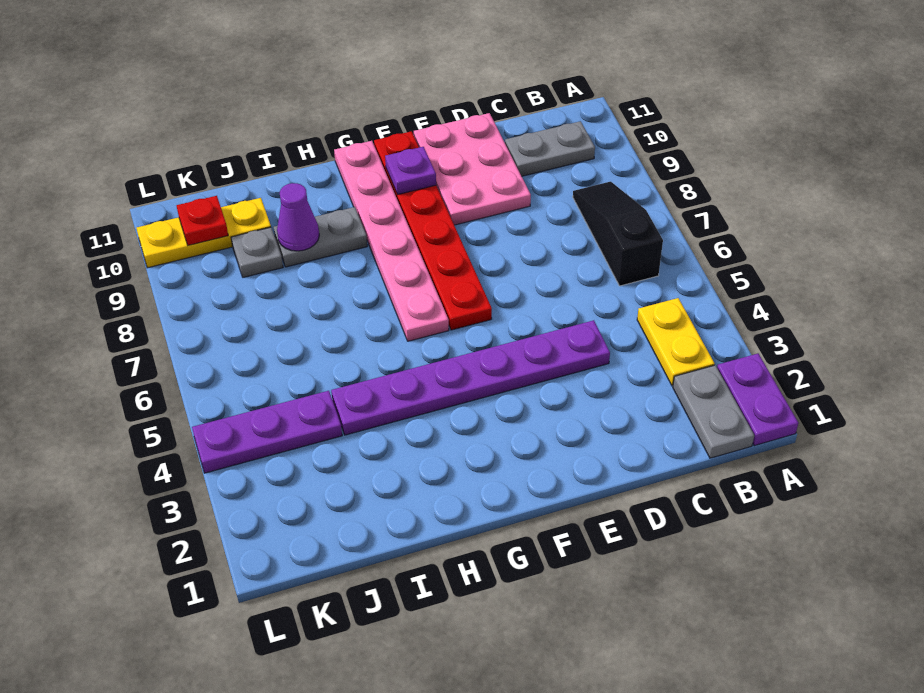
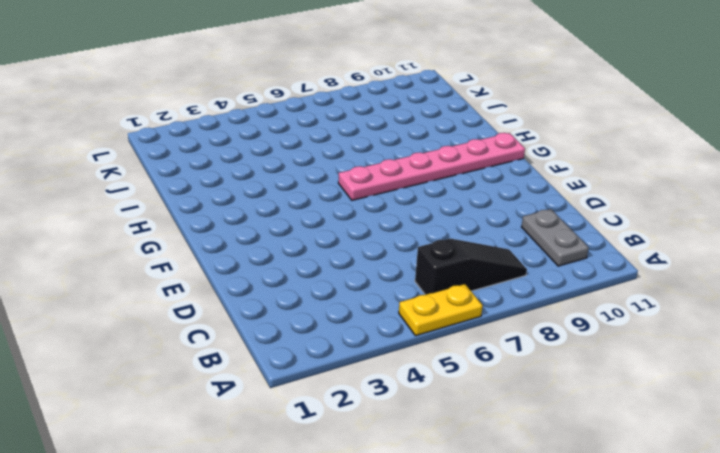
yellow 1x2 plate [399,284,483,336] -> yellow 1x2 plate moved to [637,298,715,386]
none -> purple 1x2 plate [717,354,798,446]
none -> grey 1x2 plate [673,365,754,458]
none -> purple 1x6 plate [331,320,610,435]

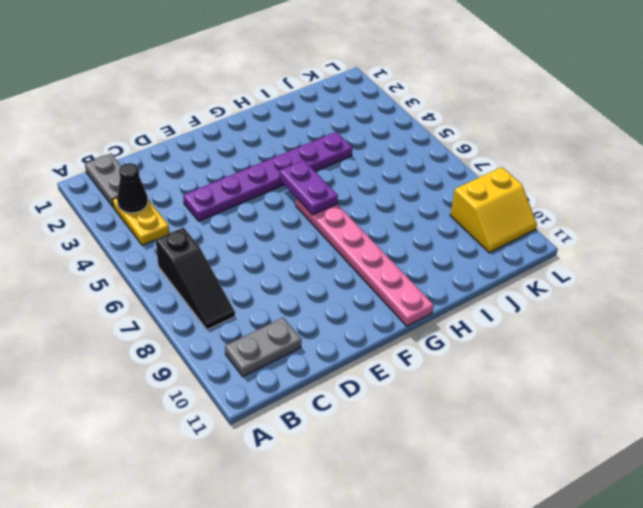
black 1x1 cone [117,163,148,213] -> none
purple 1x2 plate [279,160,338,215] -> purple 1x2 plate moved to [717,354,798,446]
yellow 2x2 slope [450,167,537,253] -> yellow 1x3 plate [137,198,271,268]
none -> pink 2x3 plate [414,113,531,225]
none -> red 1x6 plate [374,131,492,330]
none -> grey 1x2 plate [274,207,367,267]

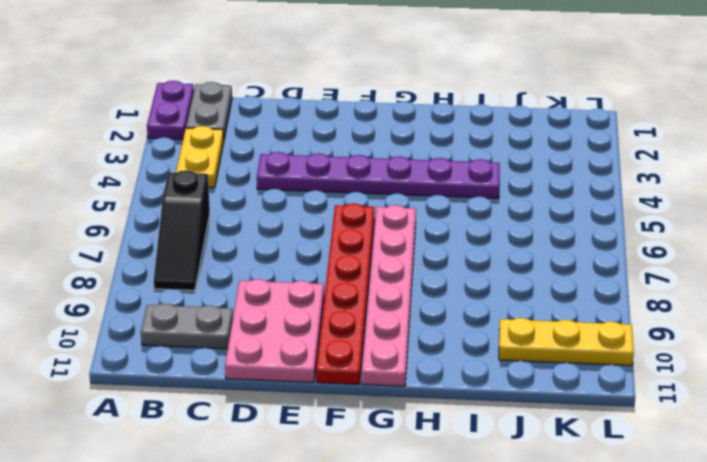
none -> grey 1x2 plate [274,207,367,267]
none -> purple 1x3 plate [192,391,342,473]
none -> grey 1x1 plate [231,227,283,278]

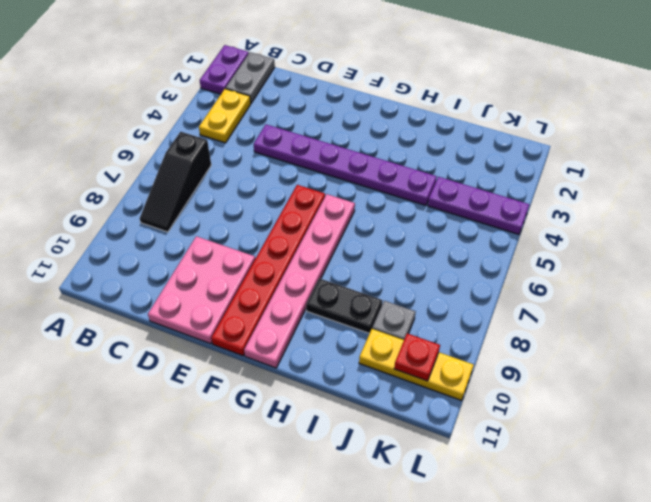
black 1x2 plate [306,278,382,333] -> grey 1x2 plate [274,207,367,267]
none -> grey 1x2 plate [505,121,595,176]
none -> purple 1x1 plate [385,147,436,195]
none -> purple 1x1 cone [277,183,319,251]

